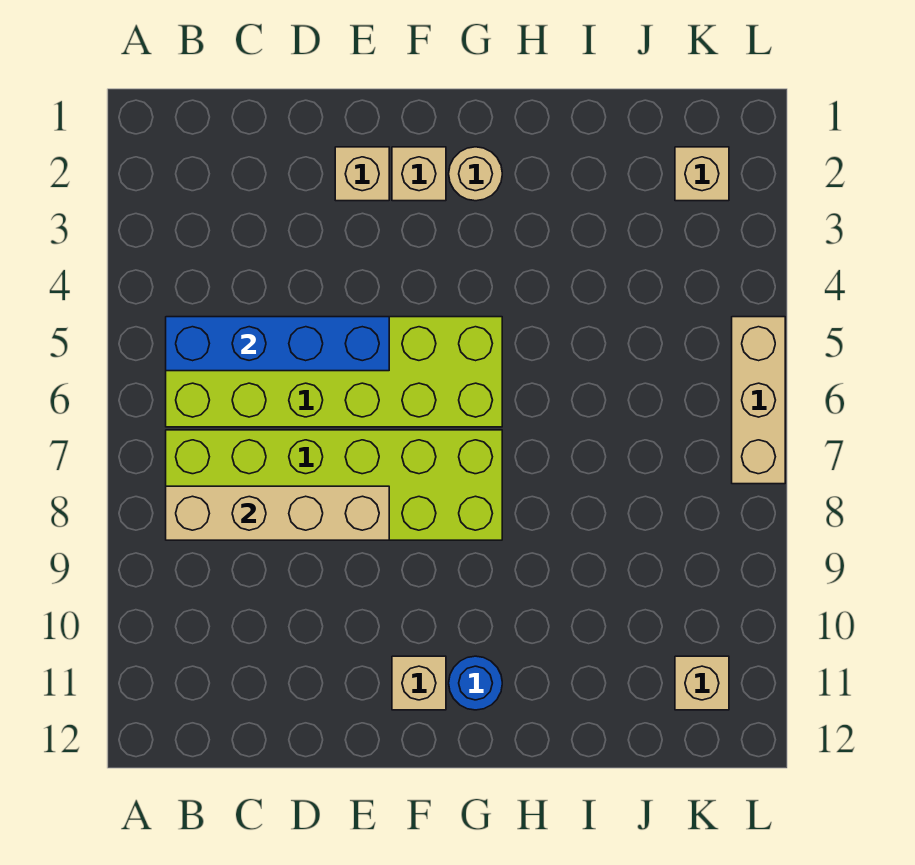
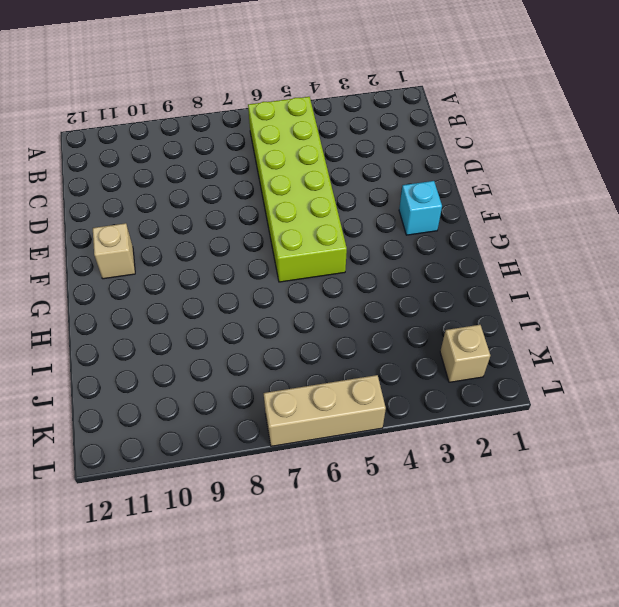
cyan 1x1 brick [399,181,442,235] -> tan 1x1 brick [392,147,446,201]
none -> lime 2x6 brick [166,430,502,540]
none -> tan 1x1 brick [335,147,389,201]
none -> tan 1x1 round brick [449,147,502,201]

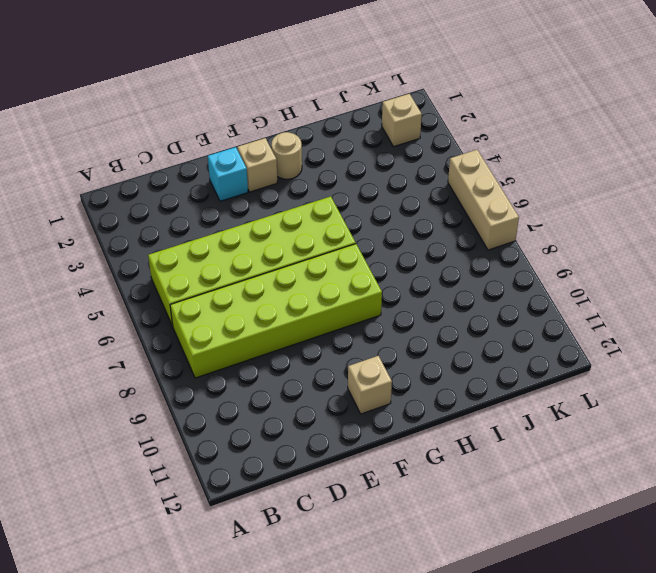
cyan 1x1 brick [208,147,248,201] -> tan 1x1 brick [335,147,389,201]
none -> blue 1x1 round brick [449,656,502,710]
none -> tan 1x1 brick [675,656,729,710]
none -> blue 1x4 brick [166,317,389,371]

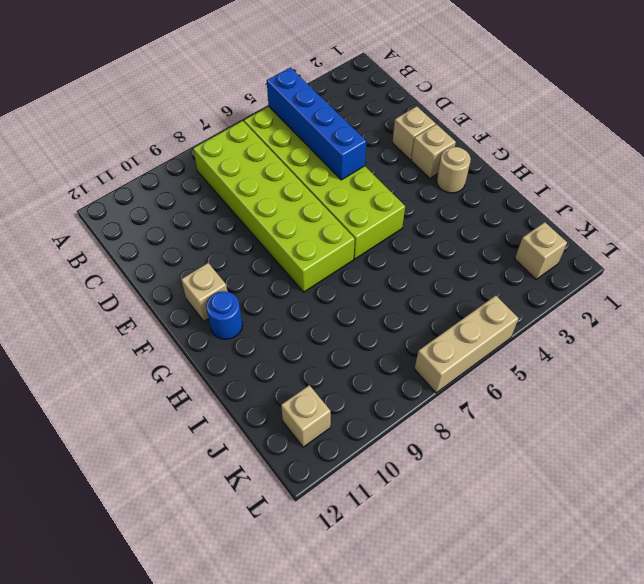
none -> tan 1x4 brick [166,486,389,540]

